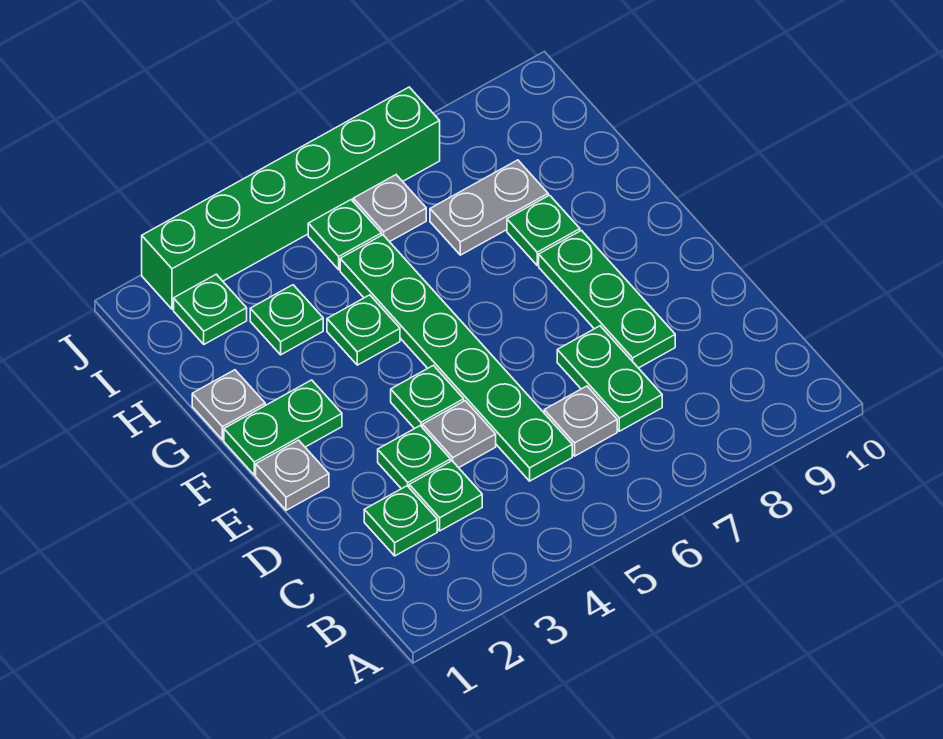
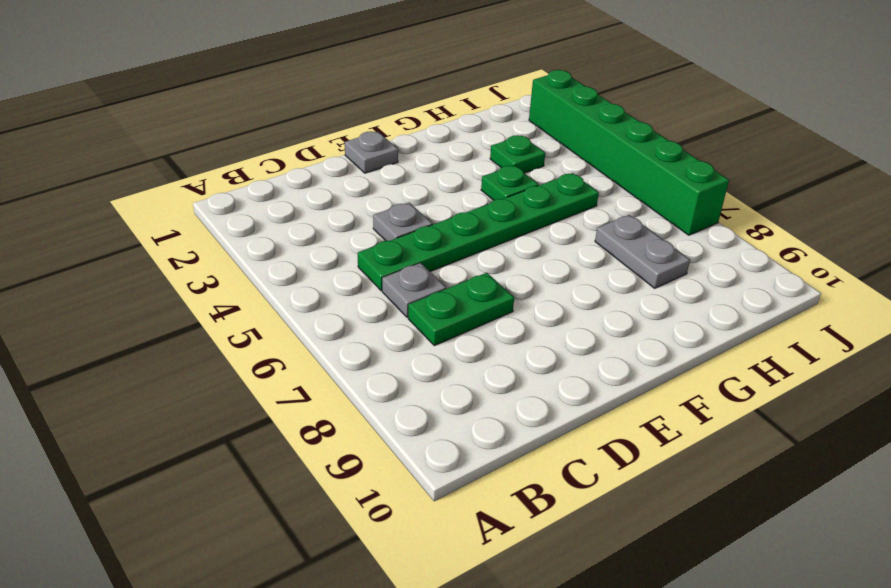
none -> green 1x1 plate [364,486,437,556]
none -> green 1x1 plate [409,461,482,531]
none -> green 1x1 plate [378,426,451,489]

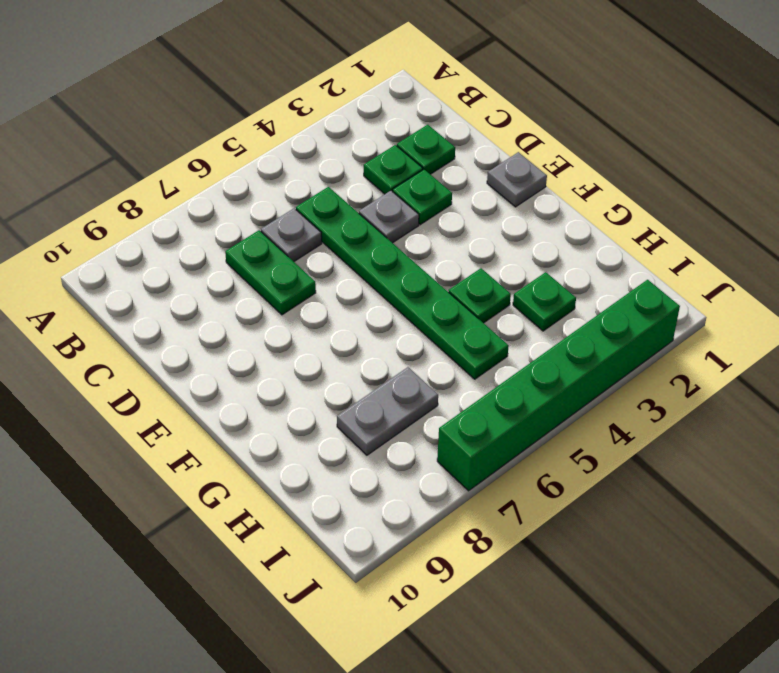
none -> green 1x3 plate [539,231,675,368]
none -> green 1x1 plate [391,365,464,429]
none -> green 1x2 plate [224,380,342,475]

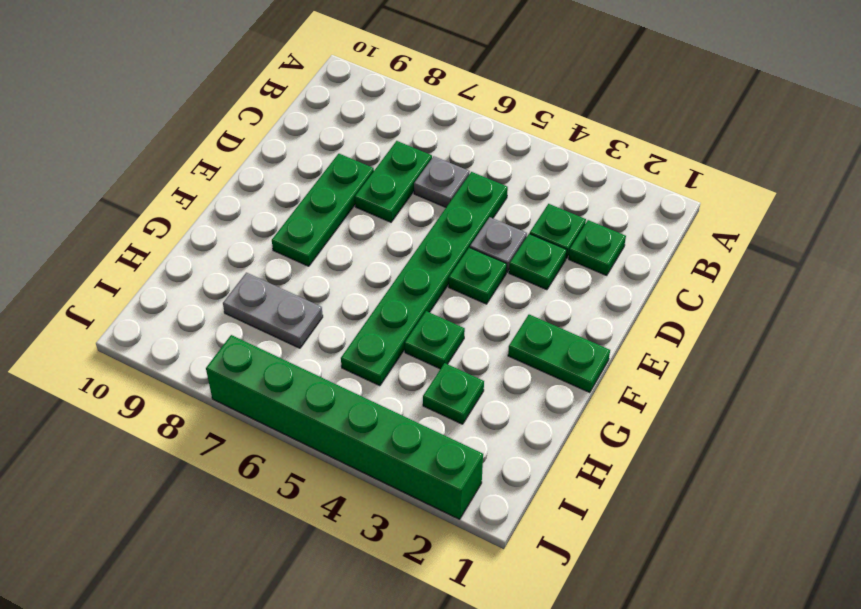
none -> grey 1x1 plate [256,440,329,510]
none -> grey 1x1 plate [192,370,265,440]
none -> green 1x1 plate [507,195,580,265]

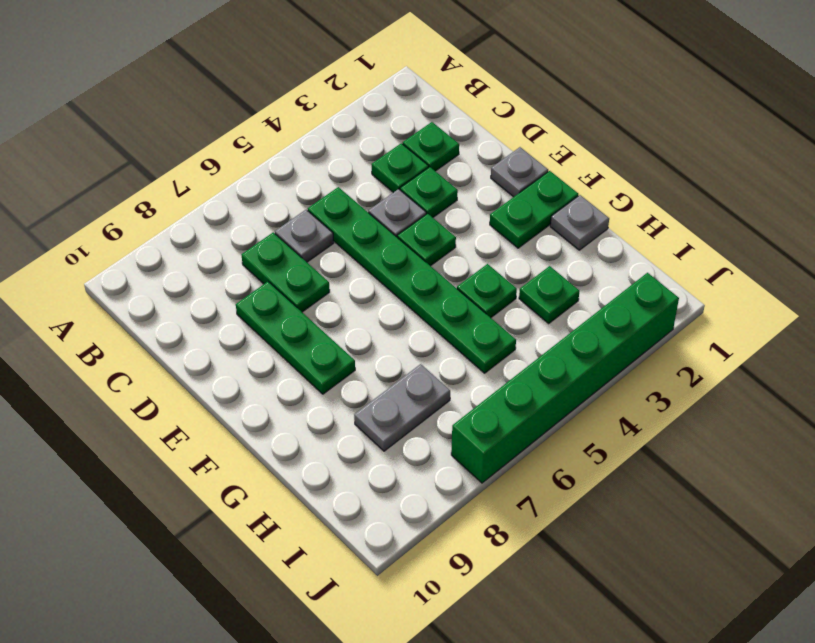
none -> green 1x1 plate [507,195,580,265]
none -> green 1x1 plate [174,274,247,344]
none -> green 1x1 plate [308,200,381,270]

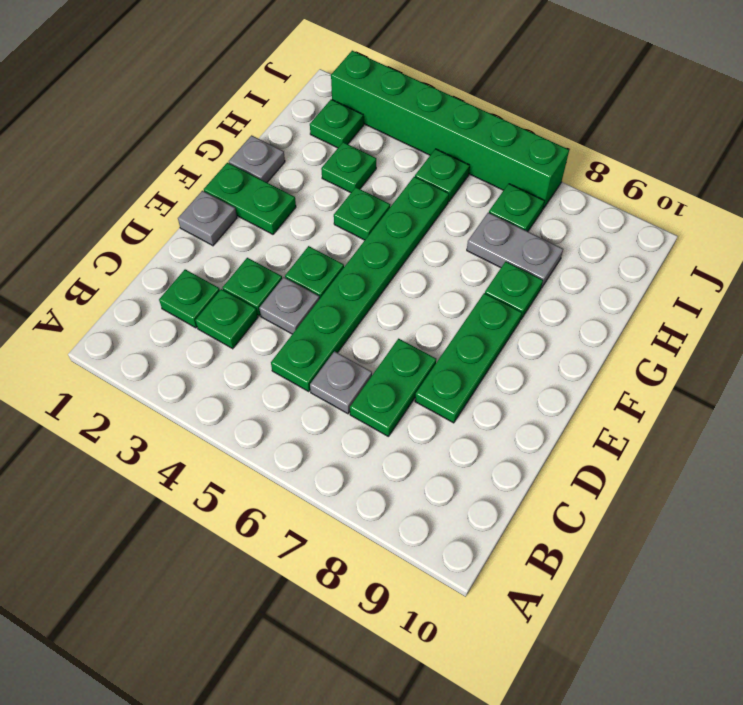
green 1x1 plate [489,184,544,231] -> none
none -> grey 1x1 plate [353,175,426,242]

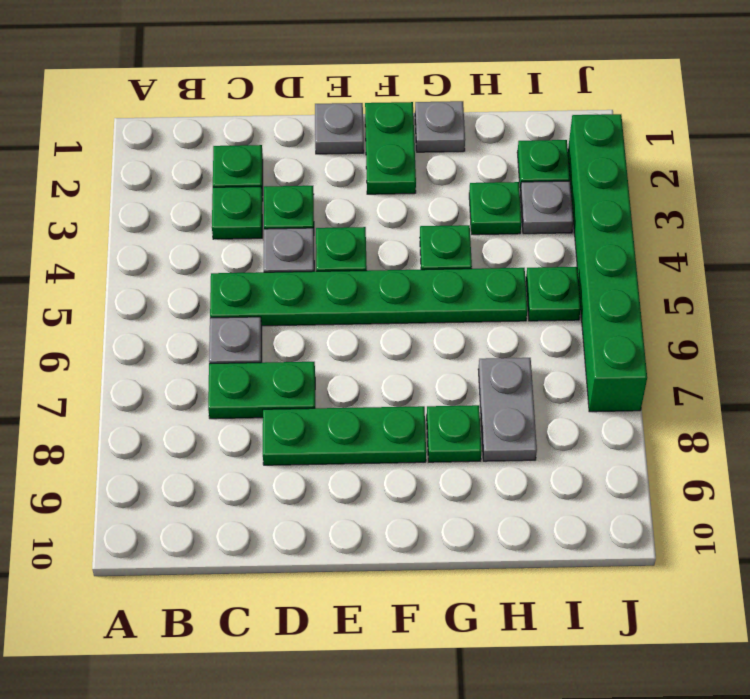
grey 1x1 plate [520,181,574,234] -> grey 1x1 plate moved to [353,175,426,242]

